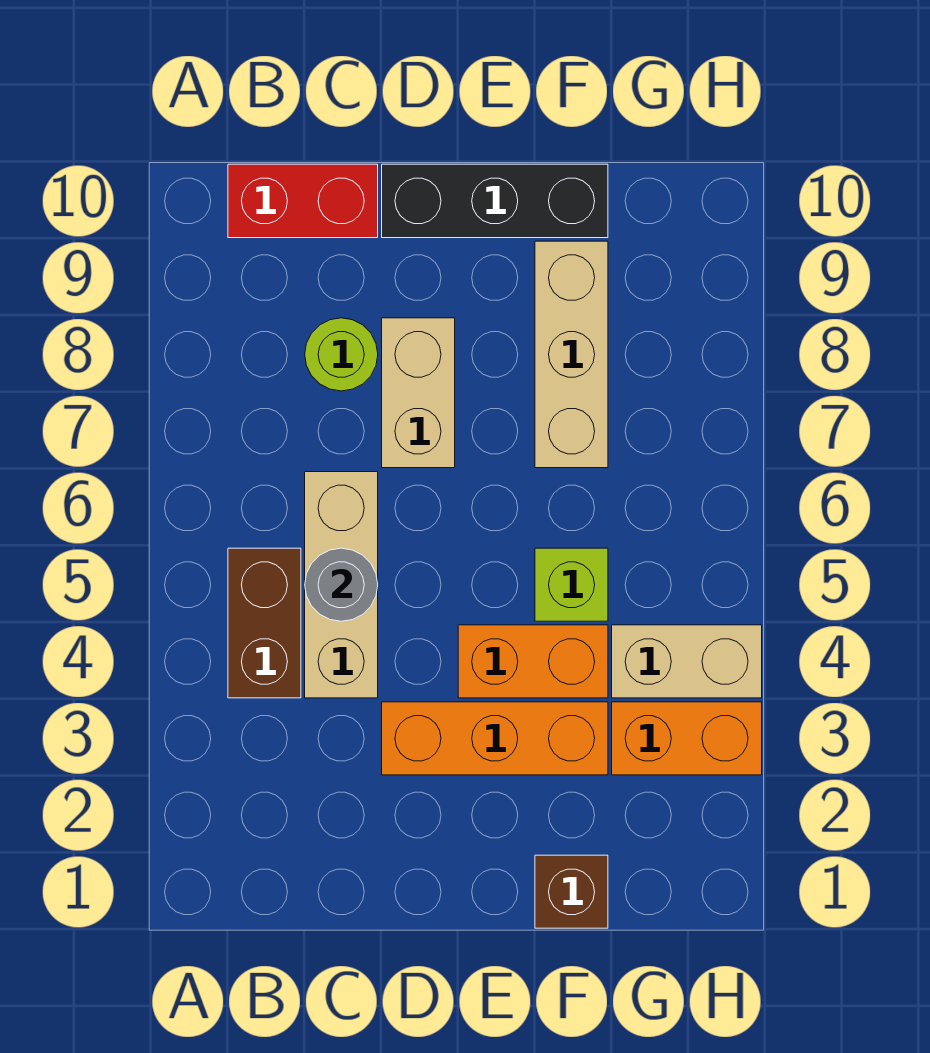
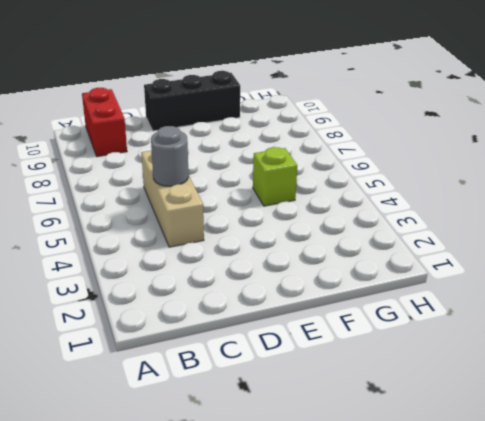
red 1x2 brick [82,88,127,157] -> red 1x2 brick turned to [228,164,378,238]
none -> brown 1x2 brick [228,548,301,698]
none -> lime 1x1 round brick [305,318,378,391]
none -> orange 1x3 brick [382,702,608,775]

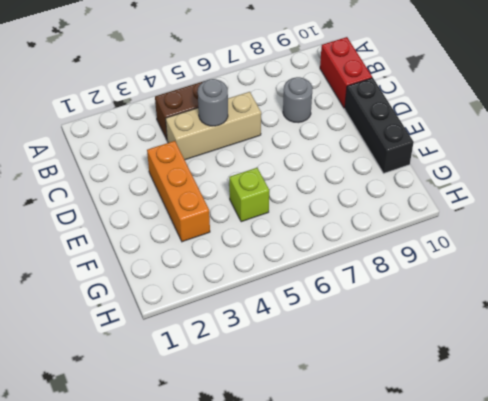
grey 1x1 round brick [283,77,313,123] -> lime 1x1 round brick [305,318,378,391]
none -> tan 1x2 brick [382,318,455,468]
none -> orange 1x2 brick [458,625,608,698]
none -> brown 1x1 brick [535,855,608,928]

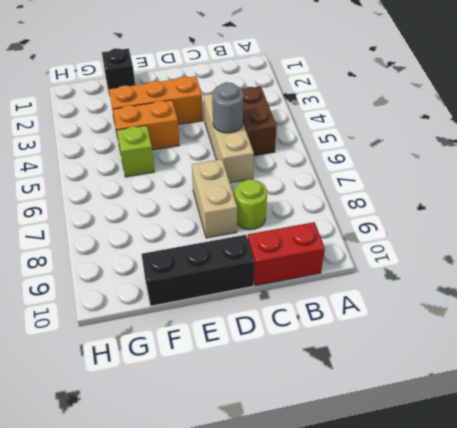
black 1x1 brick [102,48,135,96] -> brown 1x1 brick [535,855,608,928]
none -> tan 1x3 brick [535,241,608,468]
none -> orange 1x2 brick [612,702,762,775]
none -> tan 1x2 brick [612,625,762,698]

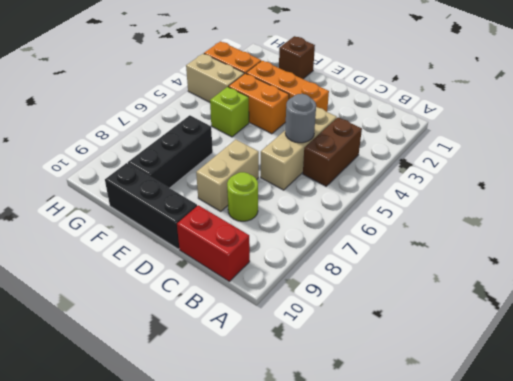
black 1x3 brick [128,115,213,188] -> tan 1x3 brick [535,241,608,468]

